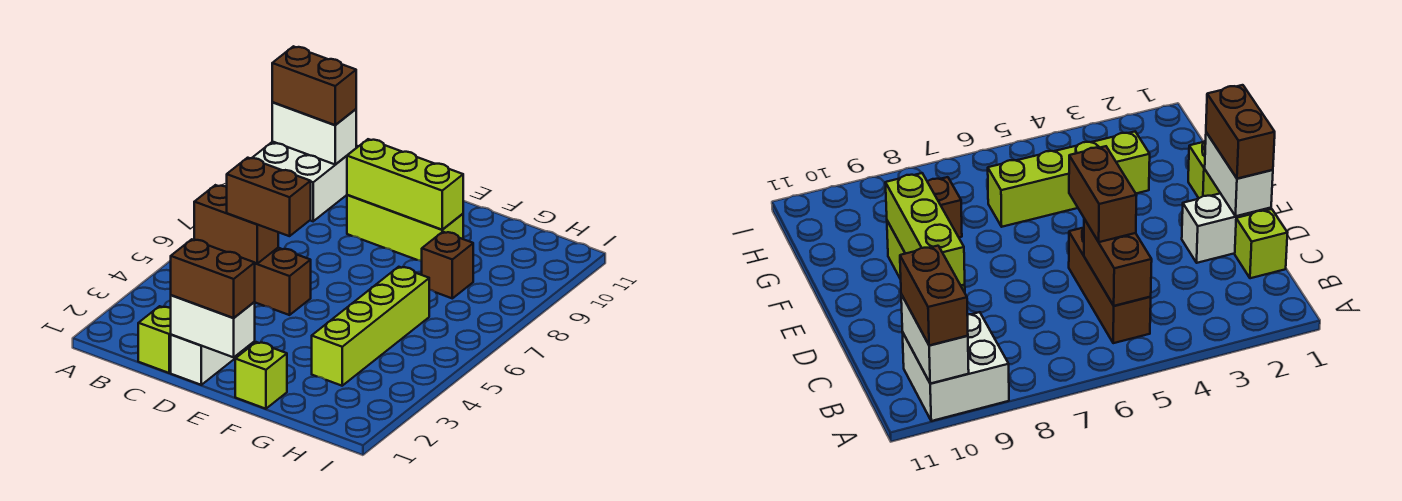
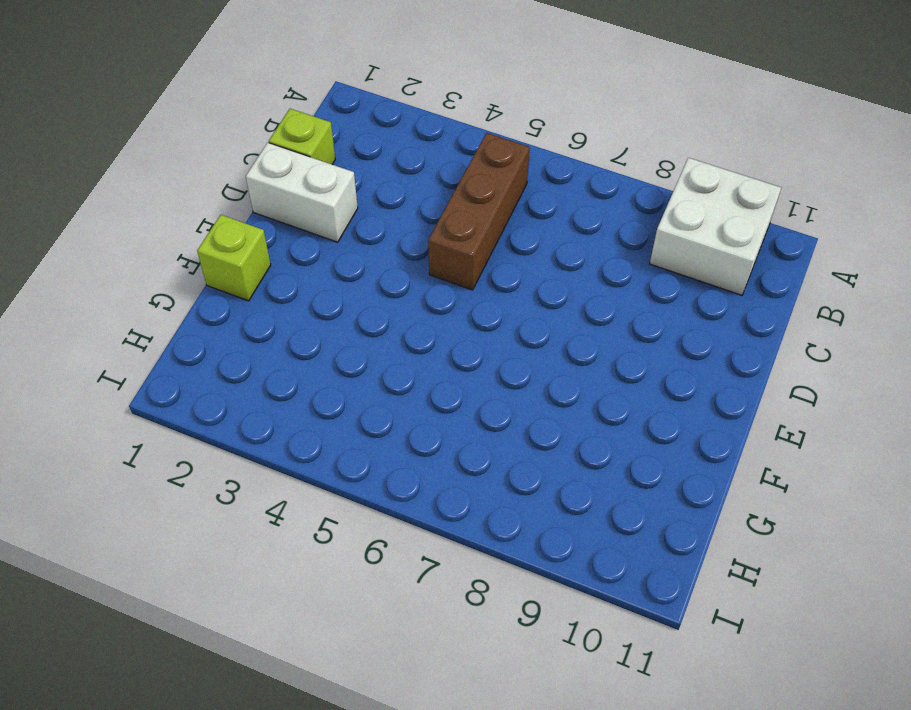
none -> lime 1x3 brick [347,195,463,261]
none -> lime 1x4 brick [312,267,429,386]
none -> brown 1x1 brick [422,232,473,298]

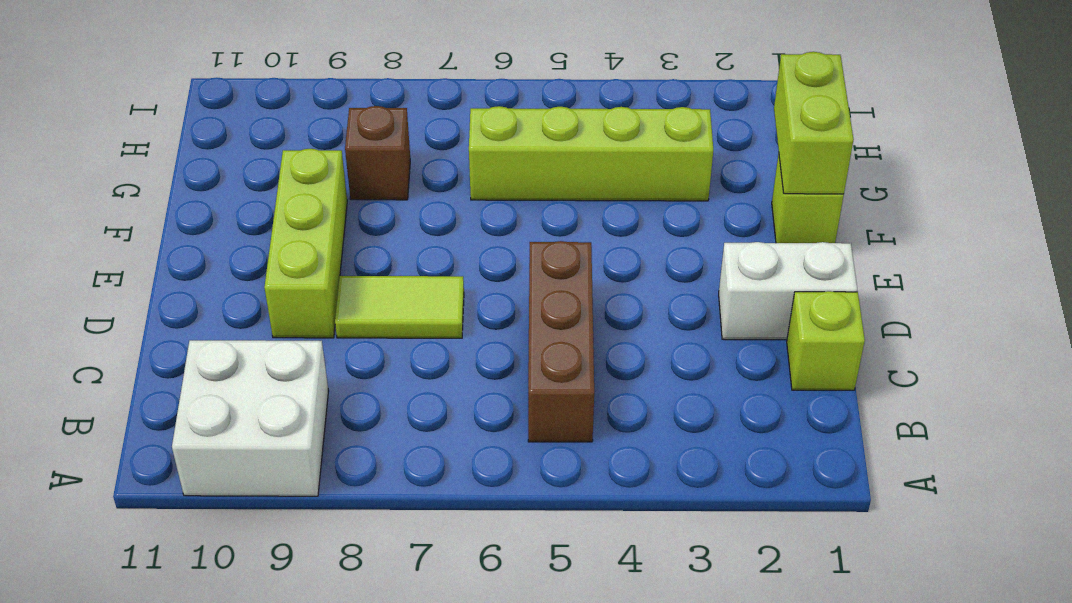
lime 1x2 tile [335,276,464,338] -> none
lime 1x2 brick [774,52,854,194] -> none
none -> white 1x2 brick [272,102,356,164]
none -> brown 1x2 brick [194,185,278,264]
none -> white 1x2 brick [171,295,255,357]

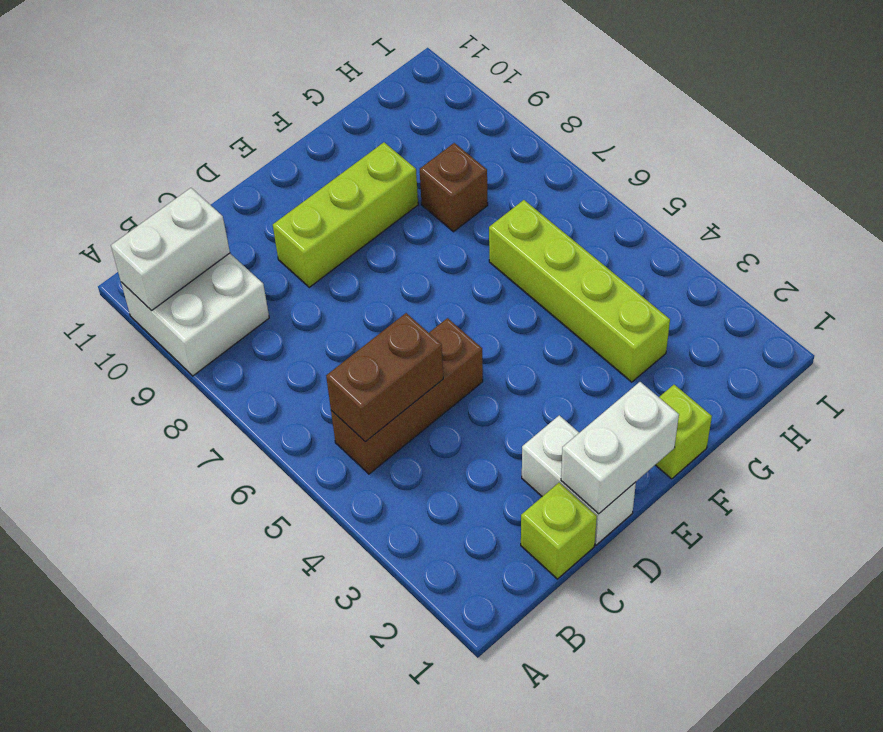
none -> lime 1x3 brick [347,139,463,230]
none -> brown 1x2 brick [272,46,356,125]
none -> brown 1x2 brick [227,158,311,236]

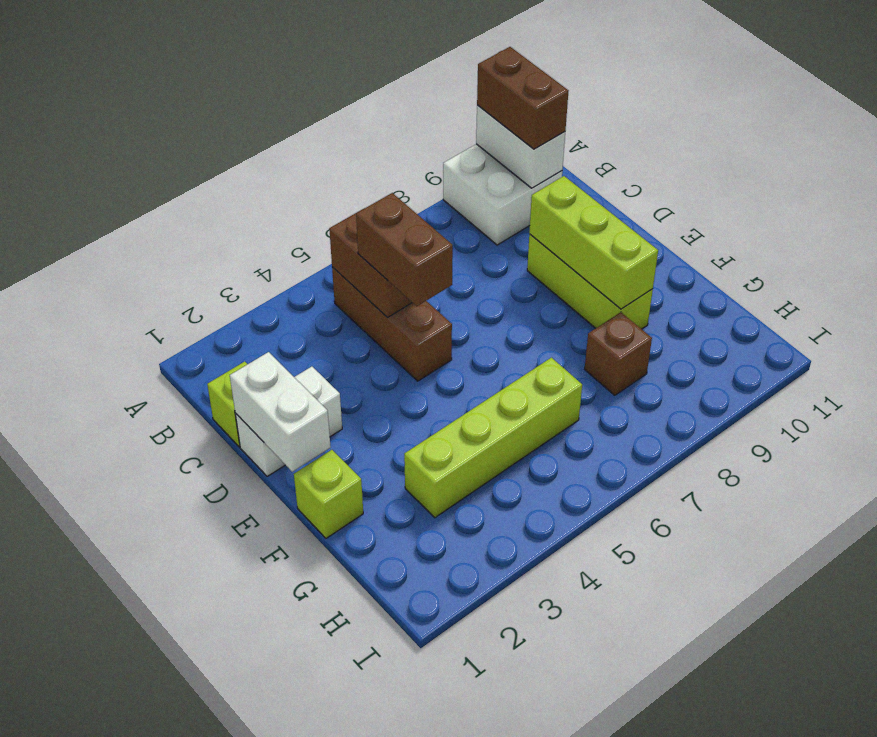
none -> brown 1x2 brick [171,239,255,318]

